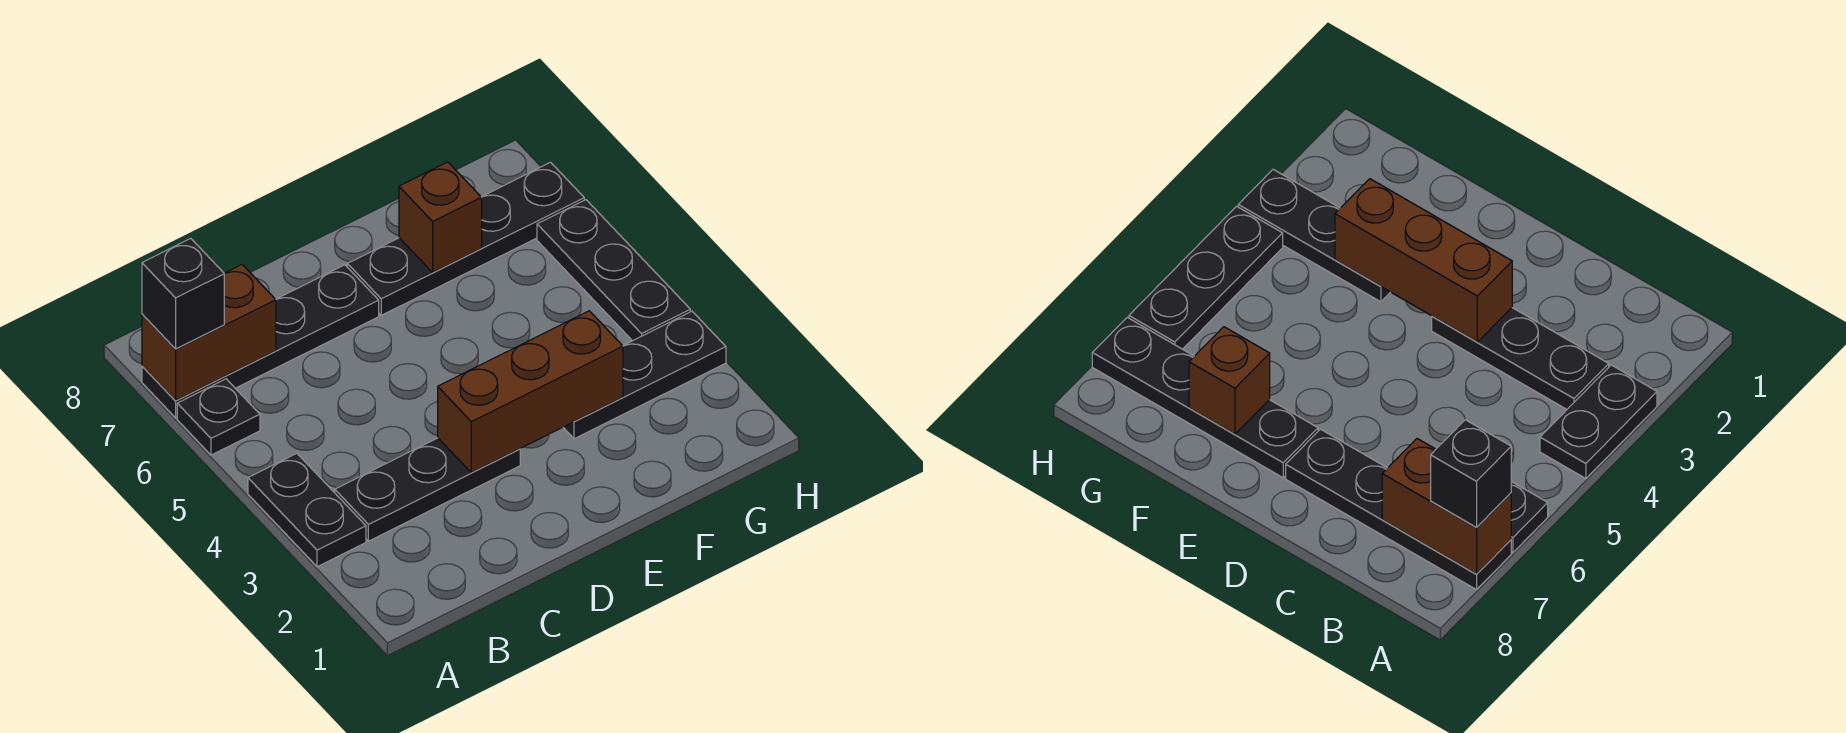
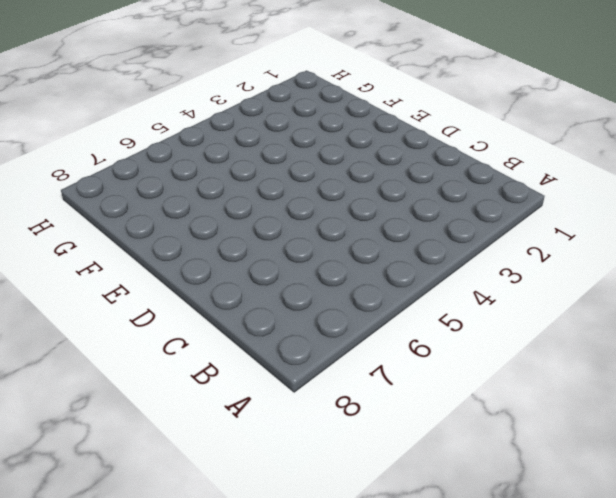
none -> black 1x2 plate [248,453,366,567]
none -> black 1x1 plate [177,379,260,455]

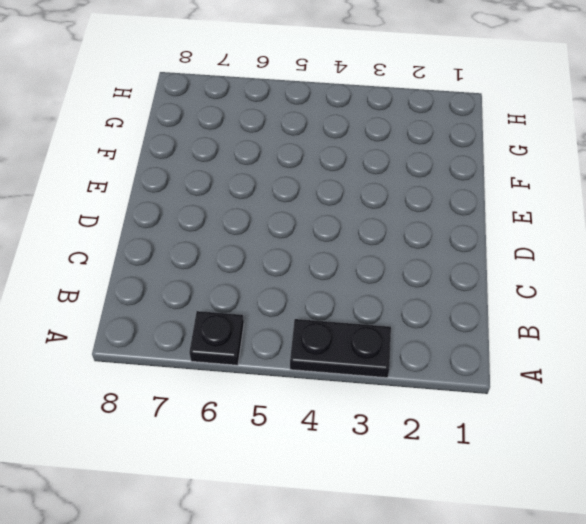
none -> black 1x4 plate [142,265,379,418]
none -> black 1x3 plate [335,438,520,541]

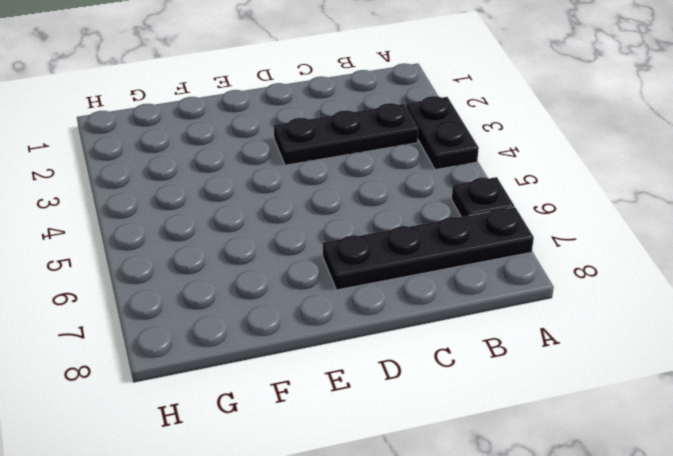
none -> black 1x4 plate [347,162,584,315]
none -> black 1x3 plate [563,311,726,439]

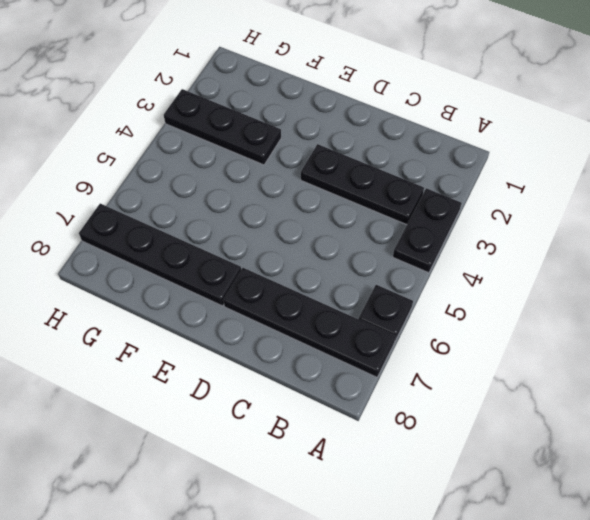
none -> black 1x3 plate [537,200,690,341]
none -> brown 1x2 brick [142,265,276,400]

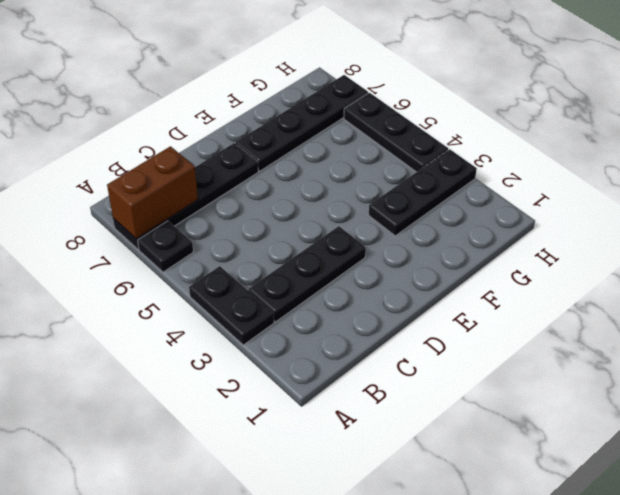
none -> brown 1x3 brick [438,311,623,473]
none -> brown 1x1 brick [399,162,482,272]

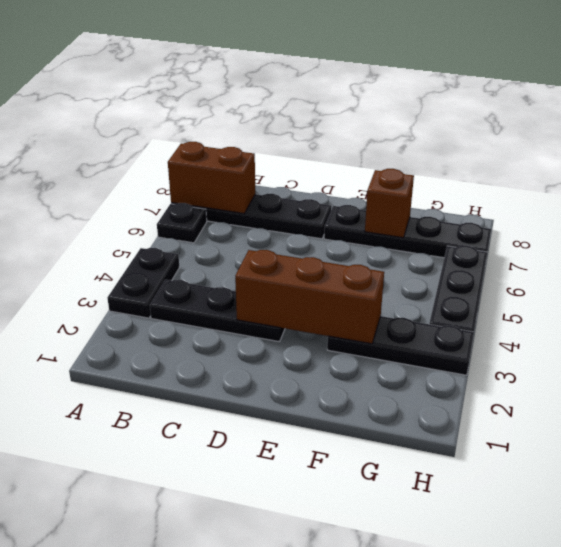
none -> black 1x1 brick [142,238,224,349]

